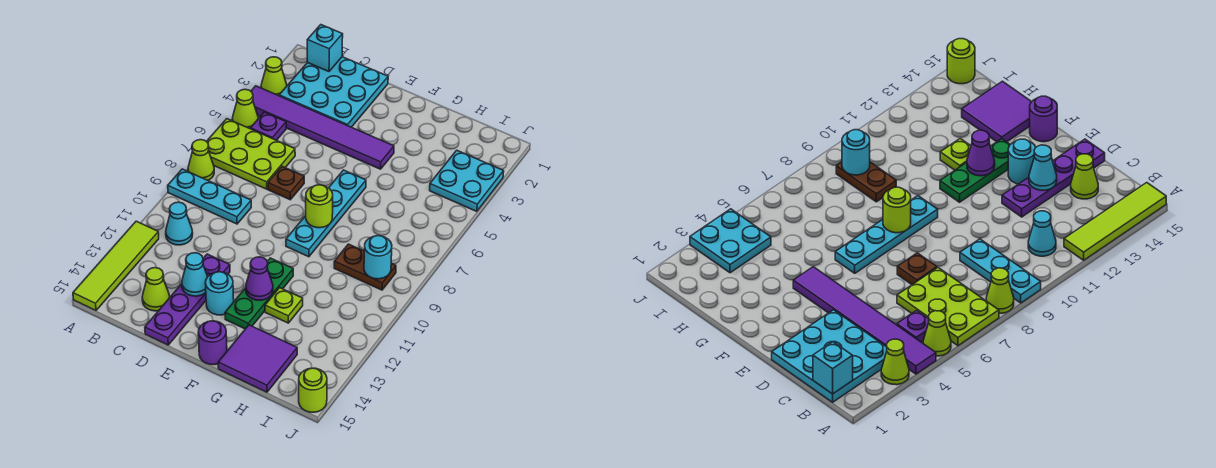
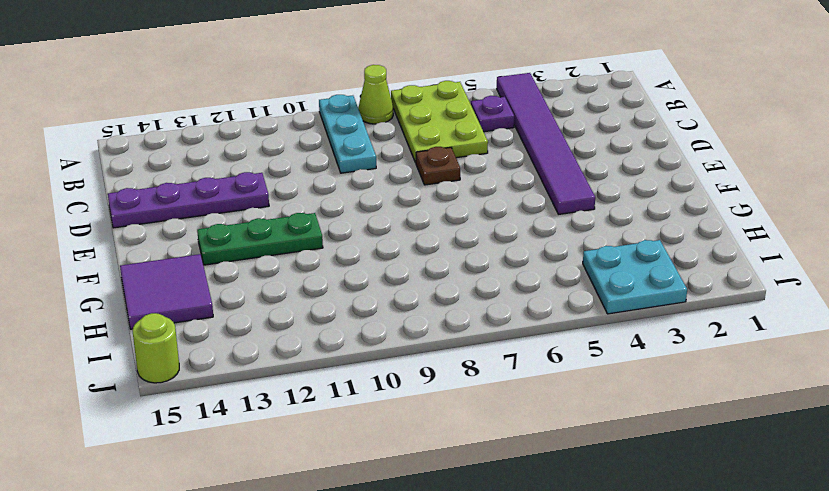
none -> lime 1x1 cone [261,57,287,96]
none -> lime 1x1 cone [232,89,258,129]
none -> lime 1x4 tile [73,221,159,310]

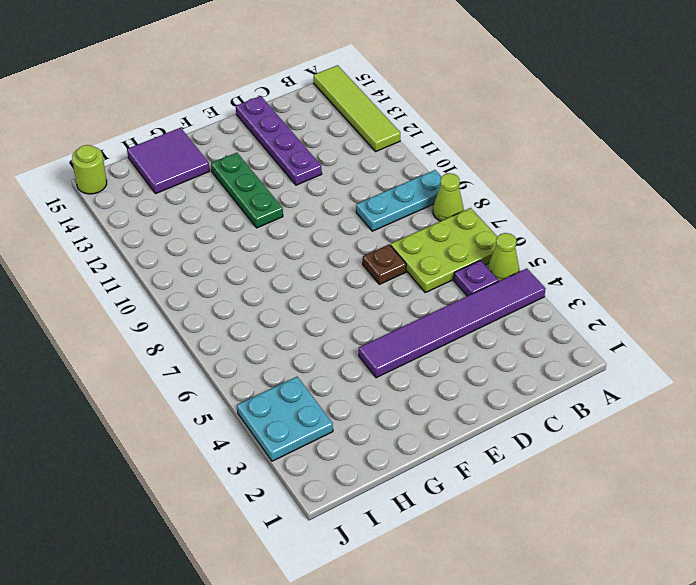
none -> lime 1x1 cone [261,57,287,96]
none -> cyan 3x3 plate [279,57,388,127]
none -> cyan 1x1 cone [166,202,193,245]

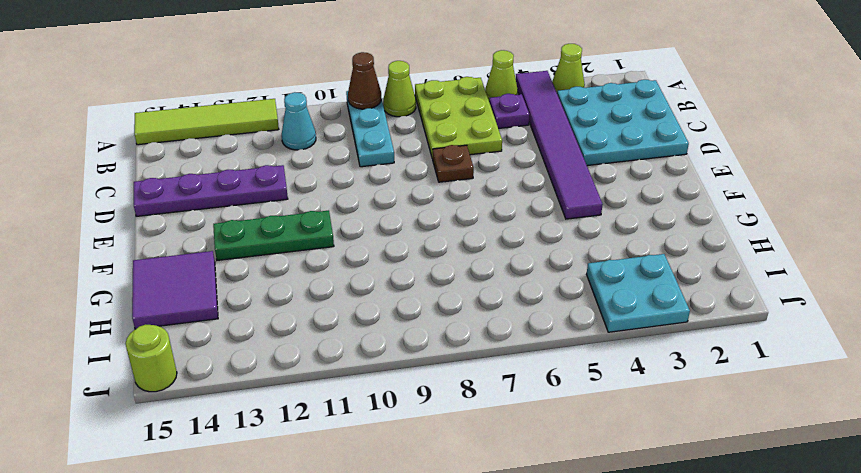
brown 1x1 cone [348,52,381,109] -> none
none -> lime 1x1 cone [142,268,170,311]
none -> cyan 1x1 round brick [205,272,234,315]
none -> cyan 1x4 plate [286,170,366,257]

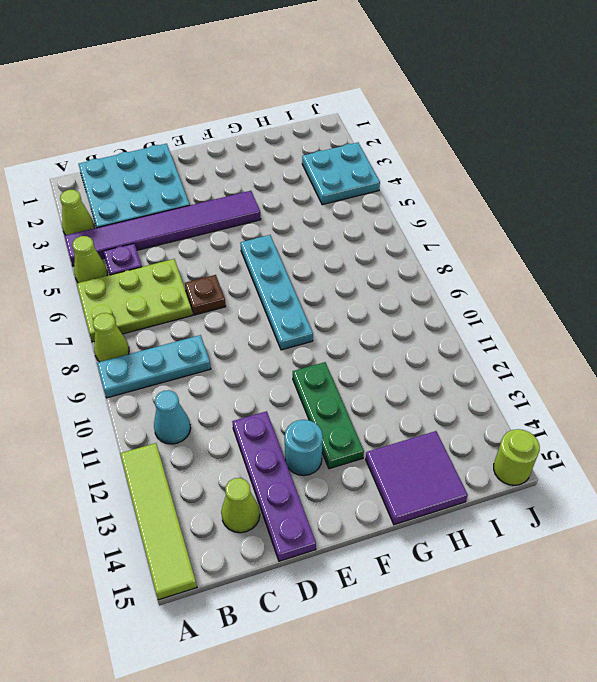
none -> purple 1x1 round brick [198,321,227,365]
none -> lime 1x1 plate [265,288,303,323]
none -> brown 1x2 plate [334,244,396,290]

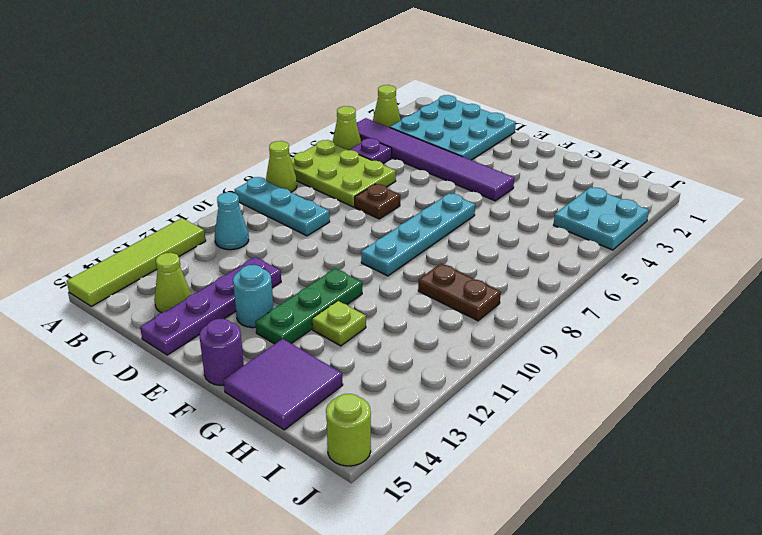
none -> cyan 1x1 brick [307,25,343,71]
none -> cyan 1x1 cone [182,253,208,296]
none -> lime 1x1 round brick [306,185,333,228]

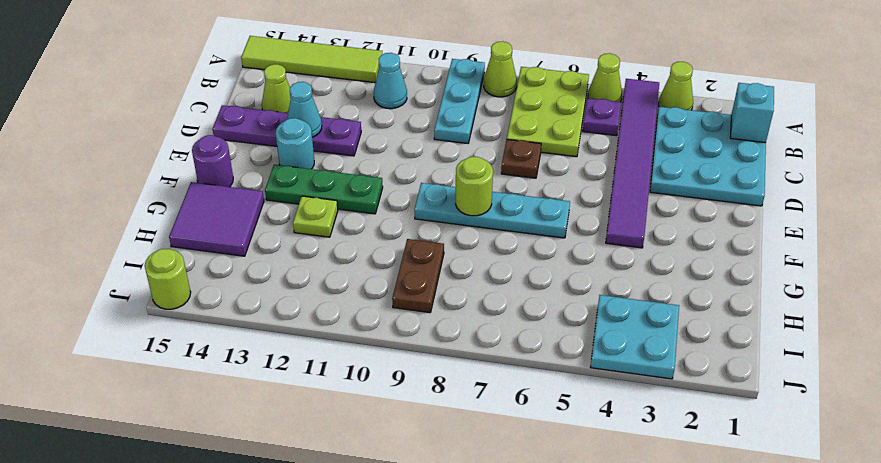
none -> purple 1x1 cone [246,257,273,300]
none -> cyan 1x1 round brick [364,236,392,279]

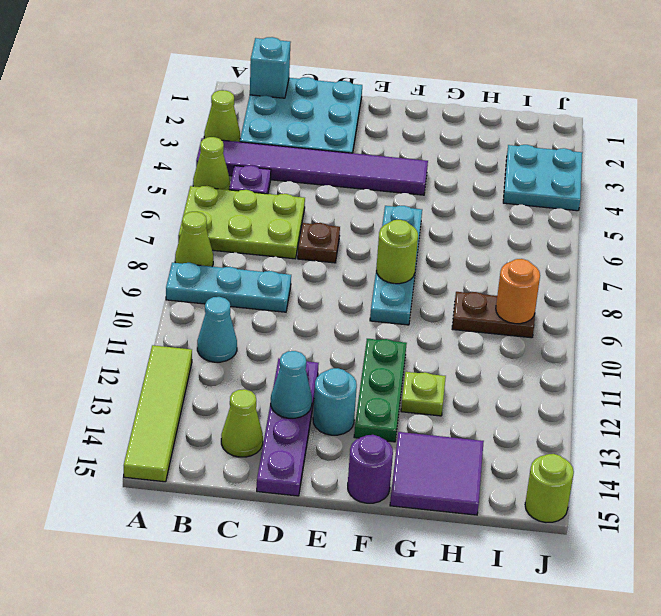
orange 1x1 round brick [496,259,540,324] -> cyan 1x1 round brick [364,236,392,279]
none -> purple 1x1 cone [246,257,273,300]

